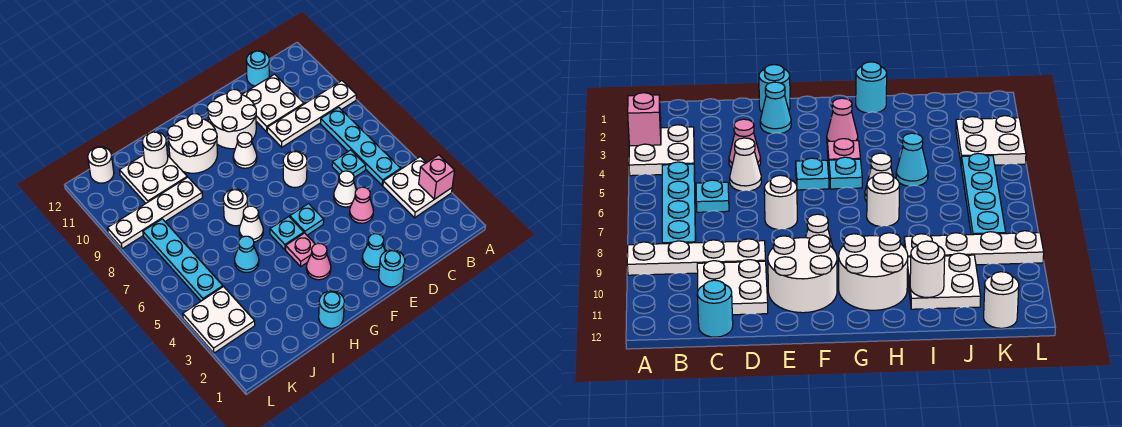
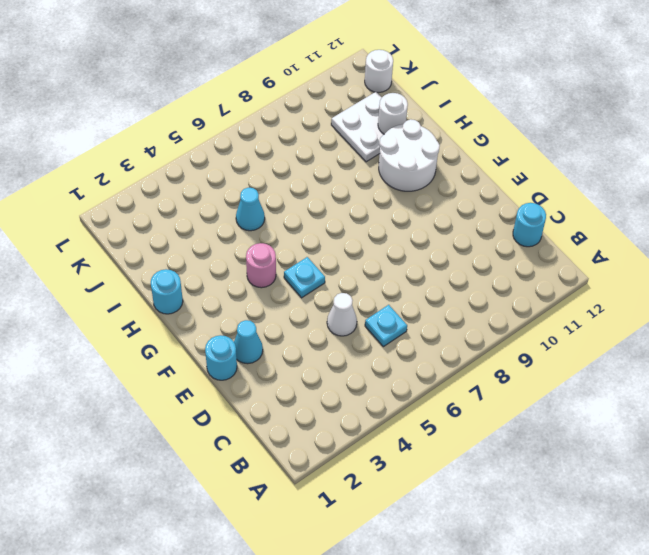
pink 1x1 round brick [246,243,276,288] -> pink 1x1 plate [286,233,315,266]
none -> white 2x2 plate [383,157,452,218]
none -> white 1x4 plate [267,81,357,147]
none -> cyan 1x4 plate [321,107,401,185]

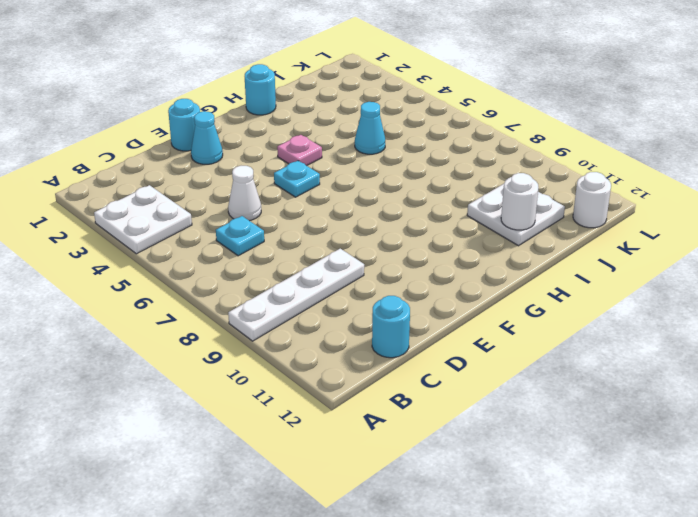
none -> cyan 1x4 plate [321,107,401,185]
none -> white 2x2 plate [242,74,304,132]
none -> pink 1x1 cone [350,187,374,223]

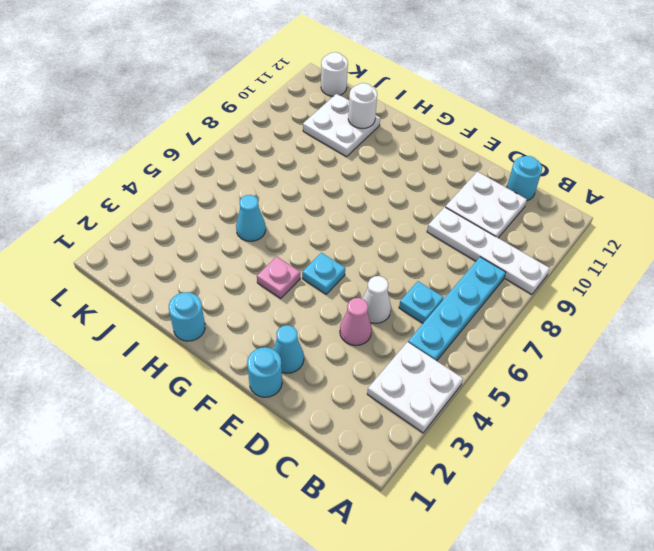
none -> white 1x1 round brick [283,151,307,188]
none -> white 2x2 round brick [207,89,256,149]
none -> white 1x1 cone [233,132,257,168]

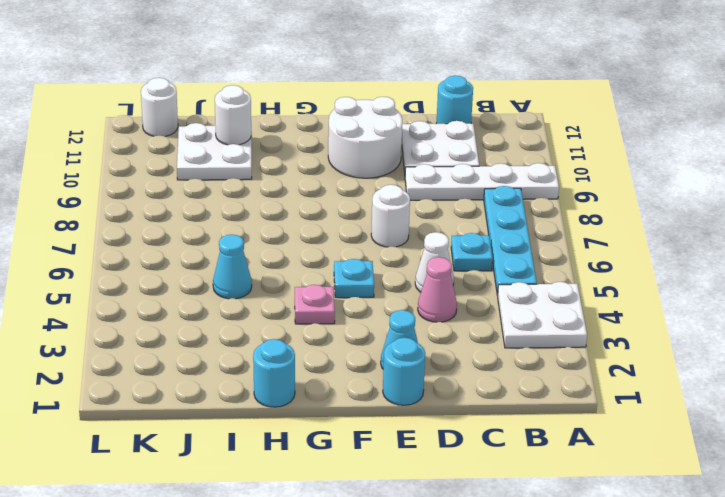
none -> white 1x1 cone [233,132,257,168]
none -> pink 1x1 cone [306,243,331,280]
none -> cyan 1x1 plate [270,217,304,250]

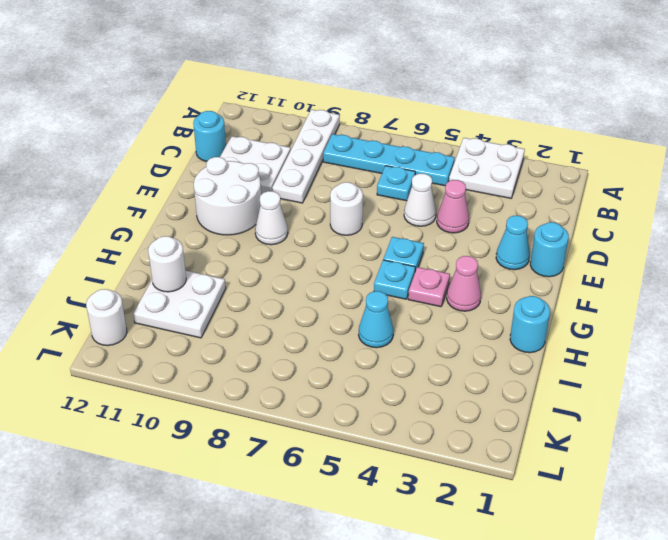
none -> white 2x2 round brick [167,114,218,173]
none -> white 1x1 cone [239,206,263,242]
none -> white 1x1 round brick [223,189,248,226]

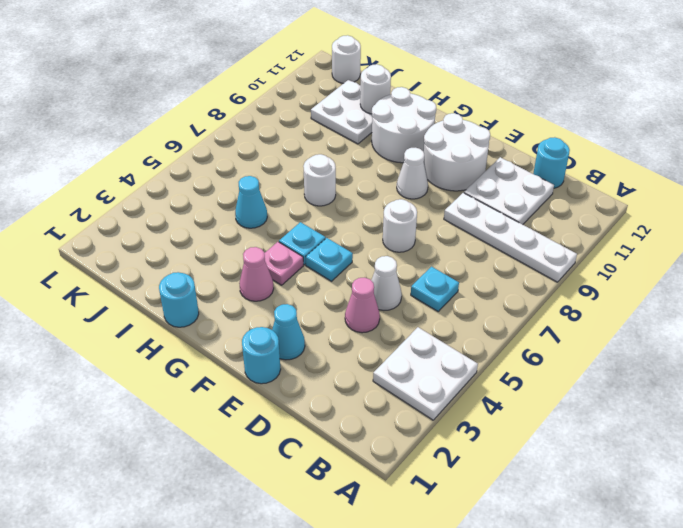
none -> cyan 1x4 plate [321,107,401,185]
none -> white 1x1 cone [239,206,263,242]
none -> white 1x4 plate [107,177,203,249]

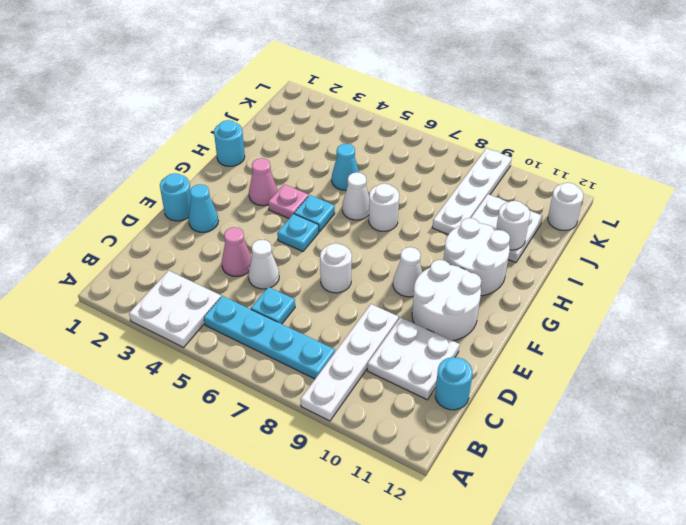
none -> white 2x2 plate [183,287,255,353]
none -> cyan 1x4 plate [143,219,223,301]
none -> pink 1x1 brick [419,155,455,199]

